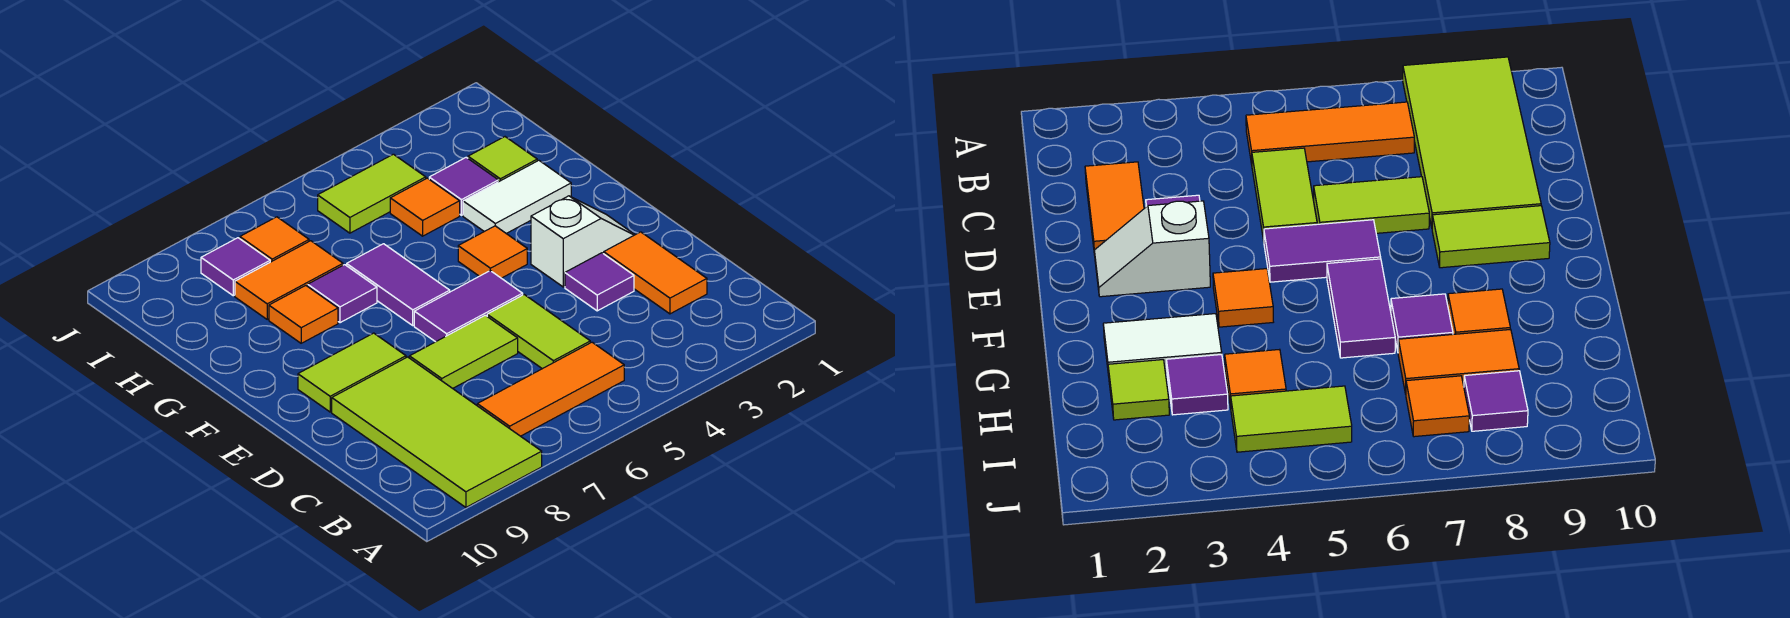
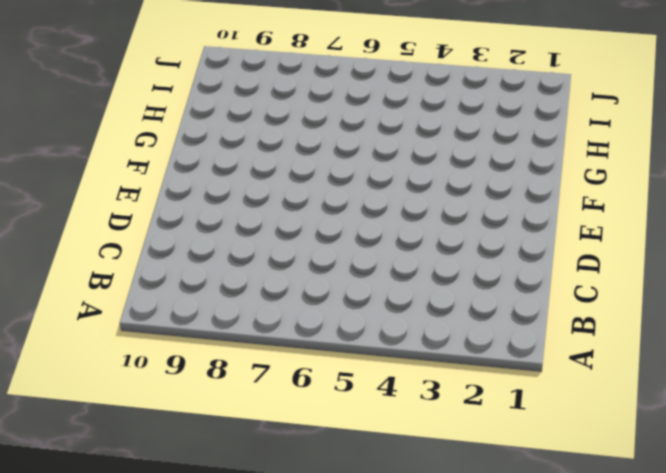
none -> lime 2x4 tile [332,357,542,507]
none -> orange 1x3 tile [477,342,624,436]
none -> orange 1x2 tile [604,232,707,314]

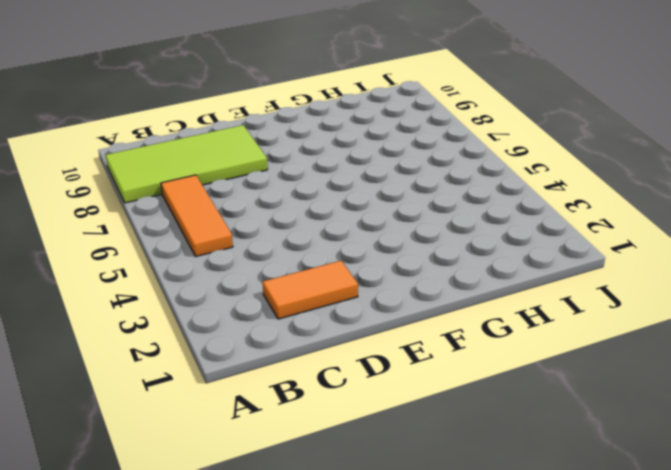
none -> lime 1x2 tile [487,295,590,369]
none -> purple 1x1 tile [565,253,634,311]
none -> lime 1x2 tile [409,315,518,388]

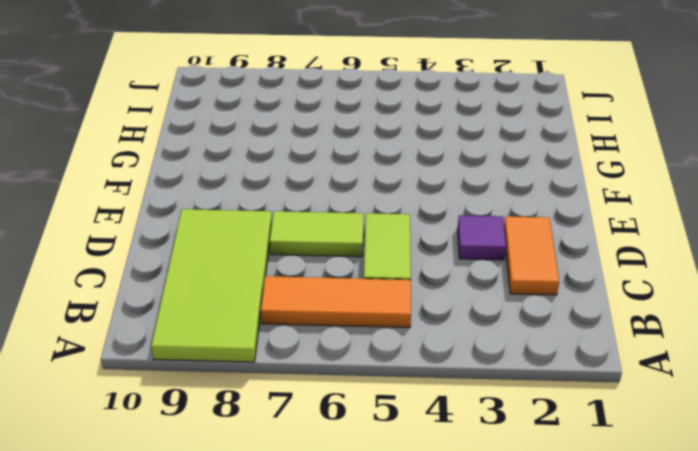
none -> white 1x2 slope [531,196,635,287]
none -> purple 1x2 tile [414,271,523,342]
none -> lime 1x2 tile [298,333,406,412]

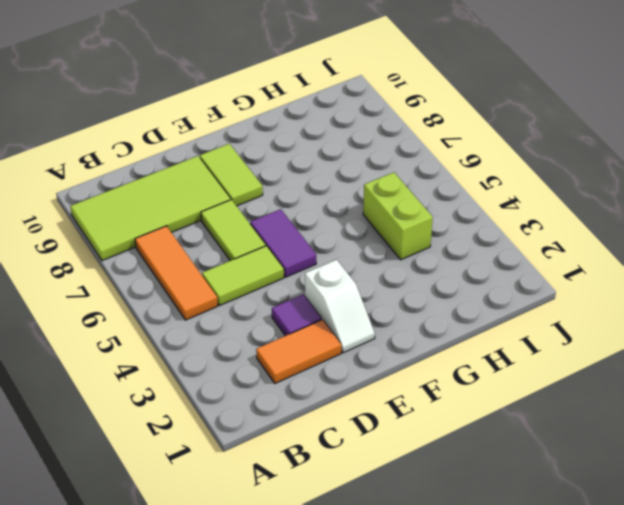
lime 1x2 brick [363,172,433,260] -> orange 1x1 tile [390,178,460,236]
none -> orange 1x1 tile [458,226,527,278]
none -> purple 1x2 tile [347,244,450,325]
none -> white 1x2 tile [463,160,571,234]

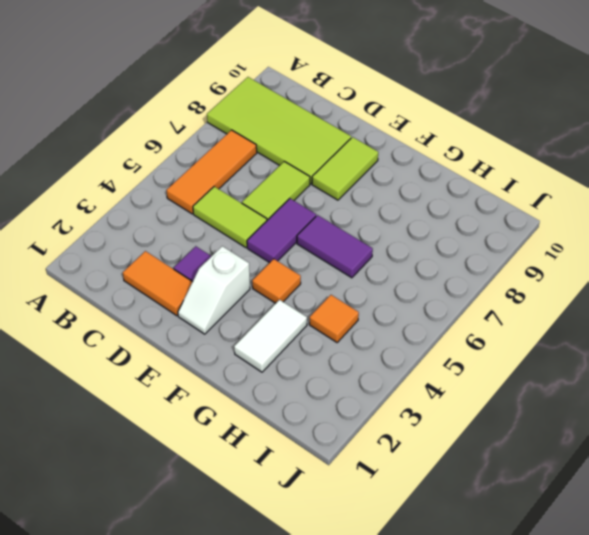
none -> purple 1x1 tile [308,265,377,323]
none -> orange 1x1 tile [269,285,338,343]
none -> lime 1x1 tile [468,137,537,182]

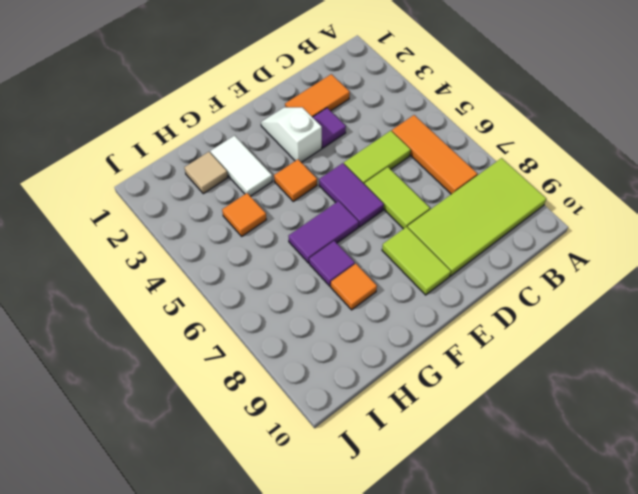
tan 1x1 tile [184,152,228,194] -> lime 1x1 tile [468,137,537,182]
none -> purple 1x1 tile [429,157,498,215]
none -> orange 1x2 tile [235,241,343,319]
none -> lime 1x2 tile [318,154,426,233]

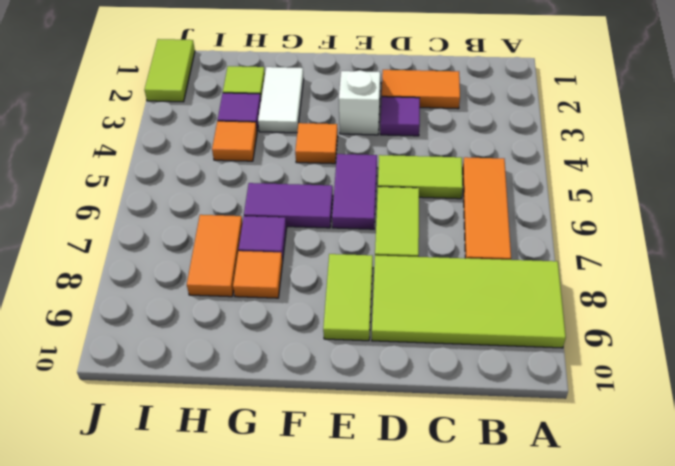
lime 1x2 tile [145,39,195,102] -> lime 1x2 tile moved to [318,154,426,233]
none -> orange 1x1 tile [240,217,309,262]
none -> purple 1x1 tile [201,238,270,296]

